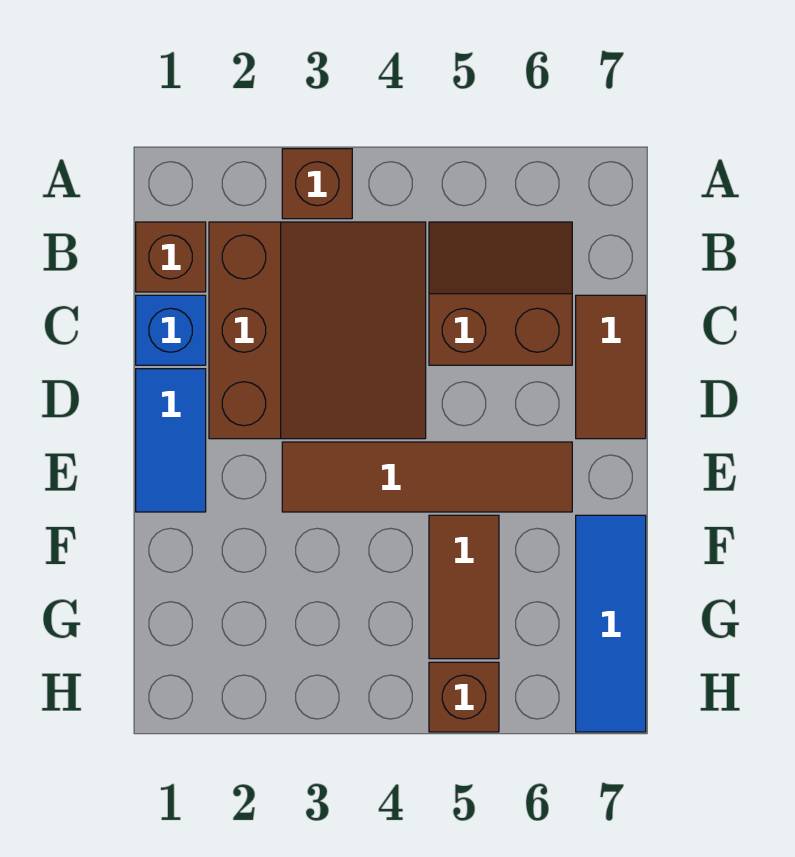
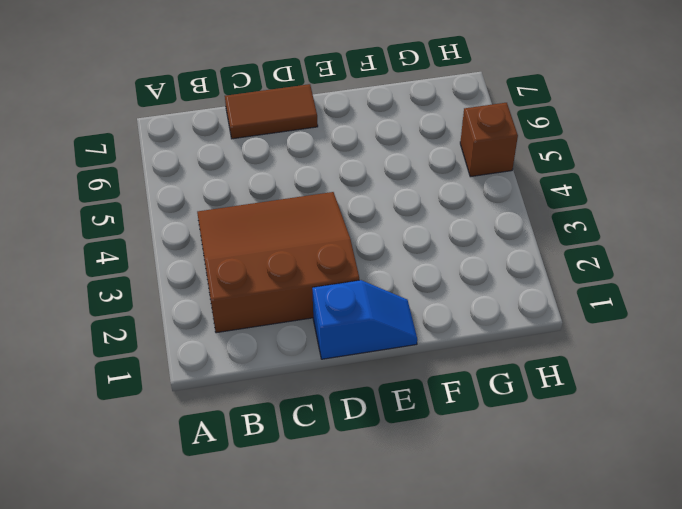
blue 1x2 slope [312,280,417,359] -> blue 1x2 tile [136,369,206,512]
none -> brown 1x1 brick [282,149,352,219]
none -> brown 1x1 brick [136,222,206,292]

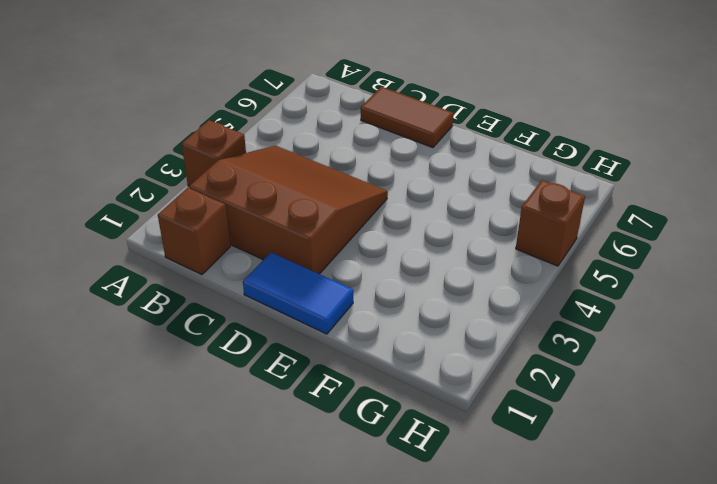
none -> brown 2x2 slope [429,222,572,365]
none -> blue 1x1 brick [136,295,206,365]

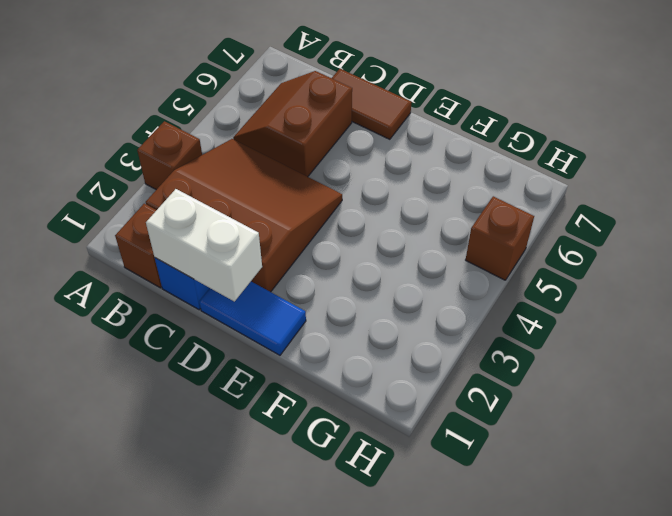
white 1x2 brick [146,189,262,301] -> none
none -> brown 1x4 tile [282,442,572,512]
none -> brown 1x2 tile [429,515,499,659]

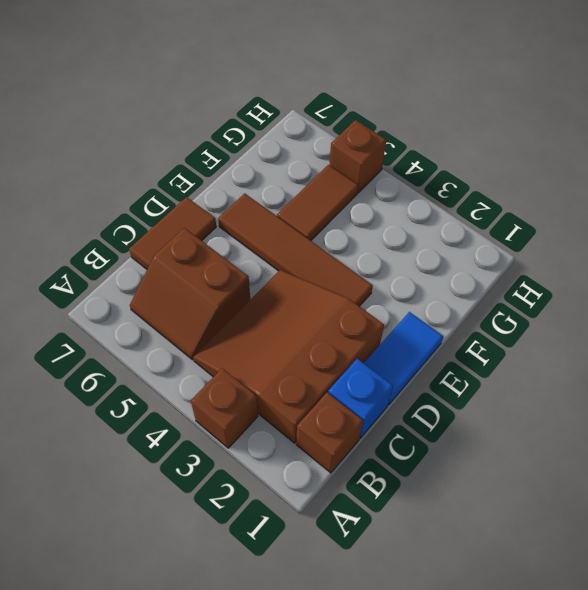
none -> blue 1x3 tile [576,515,646,732]

